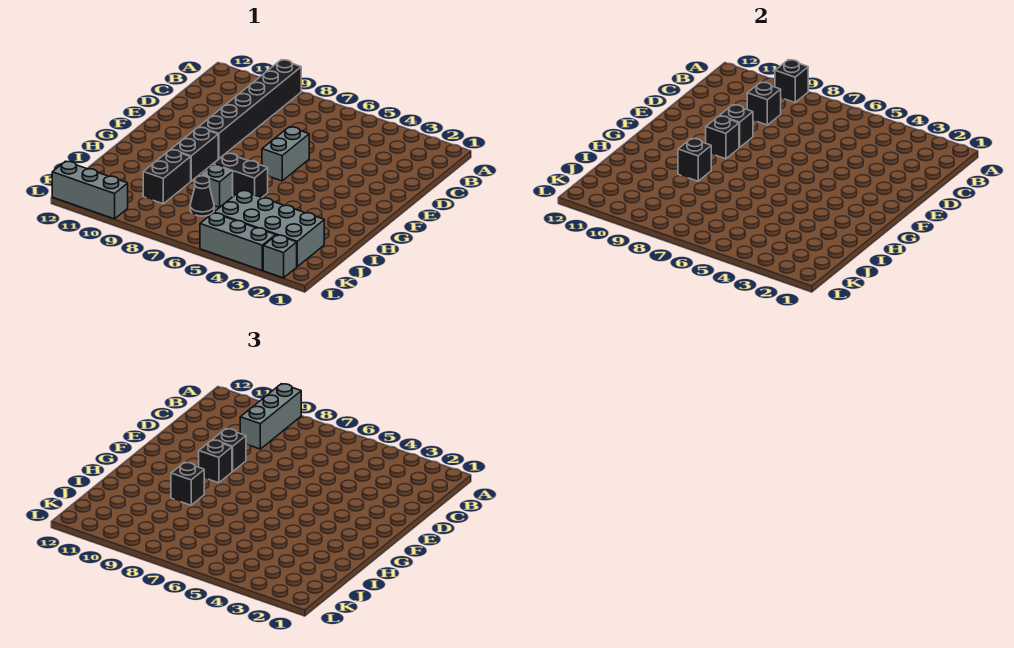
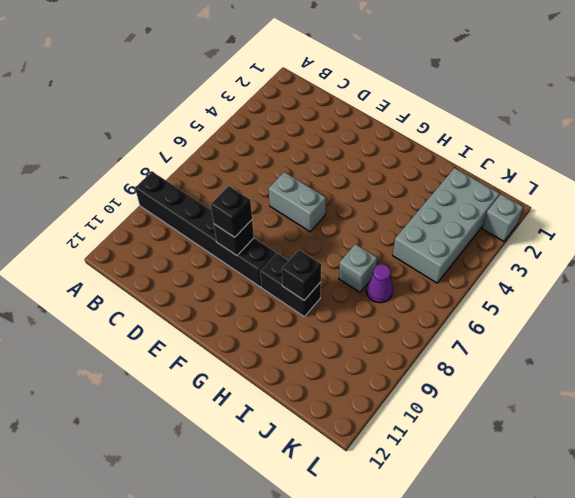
purple 1x1 cone [366,264,393,303] -> black 1x1 cone [190,176,214,216]
none -> black 1x2 brick [213,153,268,197]
none -> black 1x2 brick [143,150,191,204]
none -> grey 1x3 brick [200,213,276,270]

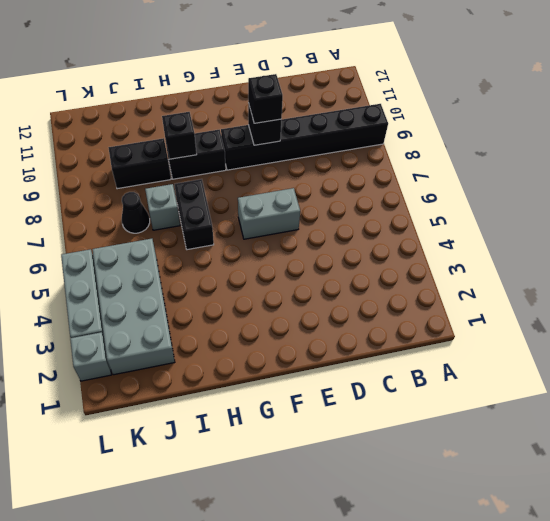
none -> grey 1x3 brick [52,161,128,219]
none -> black 1x1 brick [775,60,808,103]
none -> black 1x1 brick [747,82,781,125]

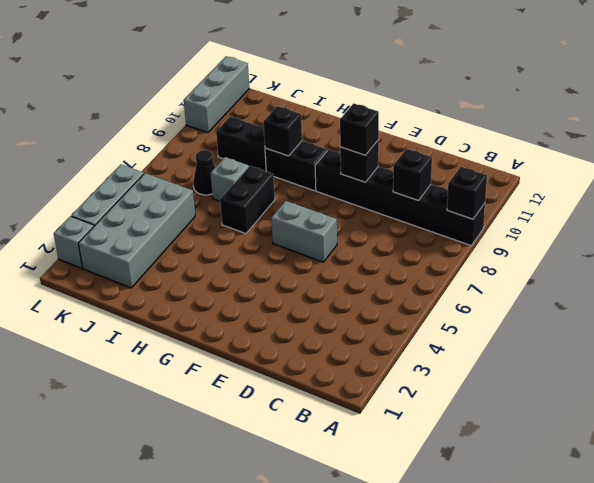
none -> black 1x1 brick [706,116,739,159]
none -> grey 1x3 brick [240,384,301,449]
none -> black 1x1 brick [199,440,232,483]

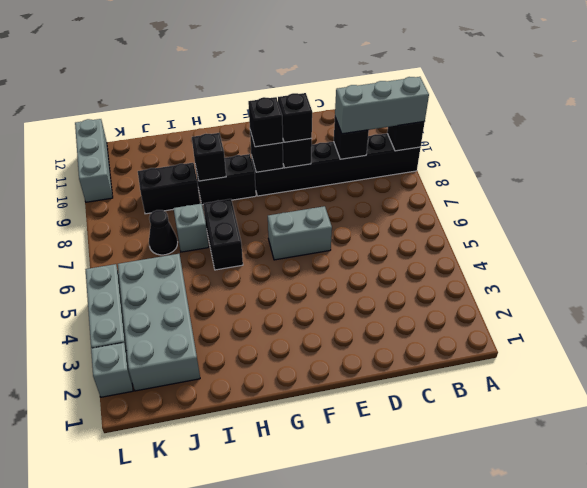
none -> black 1x1 brick [171,462,204,505]

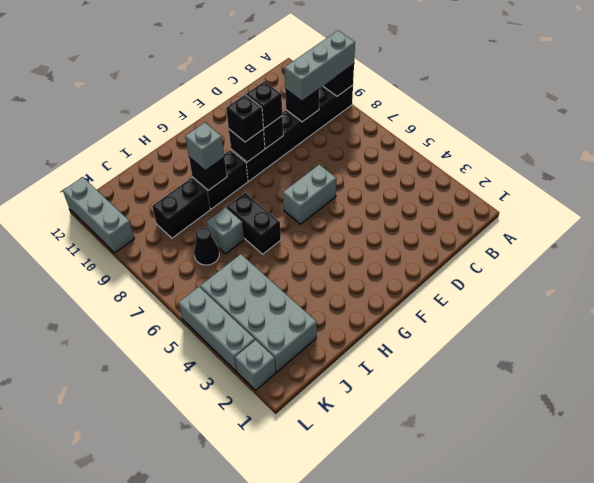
grey 1x1 brick [185,123,224,171] -> black 1x1 brick [171,462,204,505]

